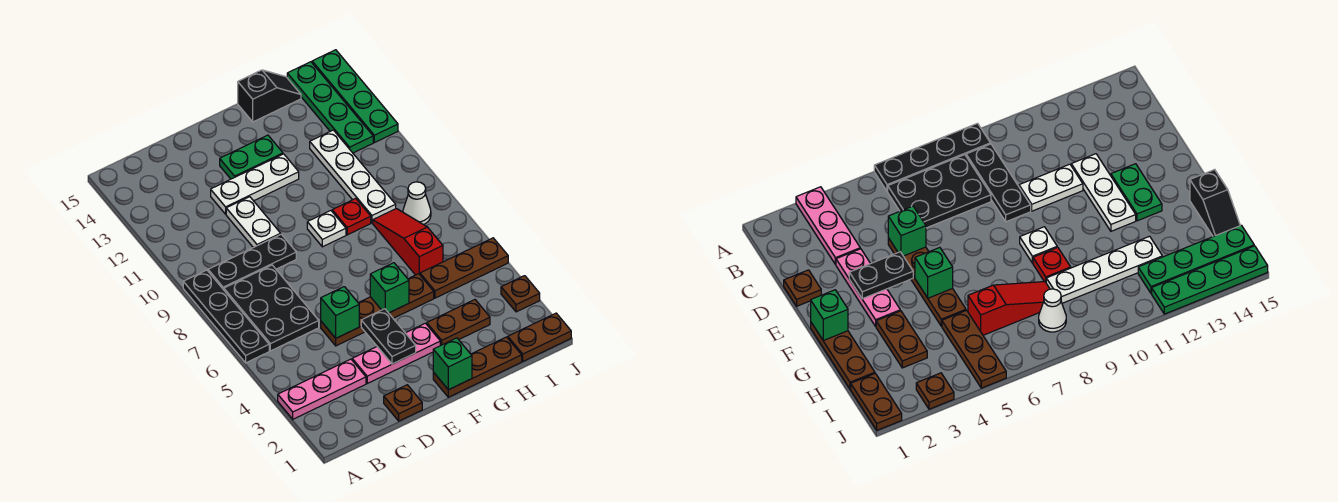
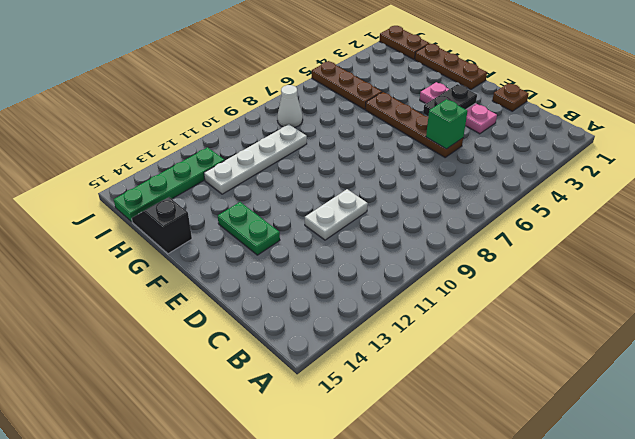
none -> pink 1x3 plate [278,359,366,419]
none -> black 1x4 plate [183,270,269,363]
none -> black 2x3 plate [224,265,319,351]

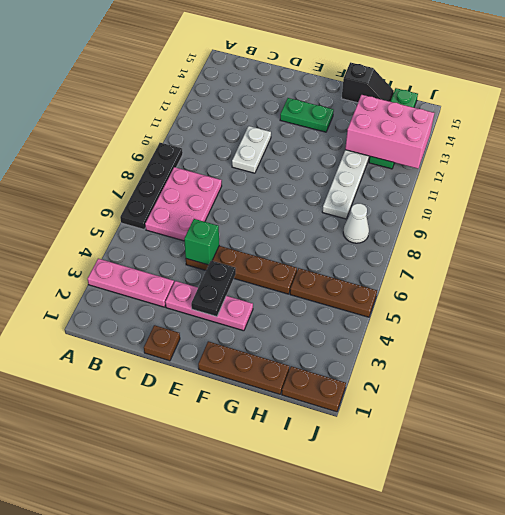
pink 2x3 plate [145,167,222,241] -> black 2x3 plate [224,265,319,351]
pink 2x3 brick [345,95,434,169] -> none
none -> black 1x3 plate [208,234,296,290]
none -> white 1x3 plate [211,154,299,214]
none -> white 1x1 plate [307,211,346,247]

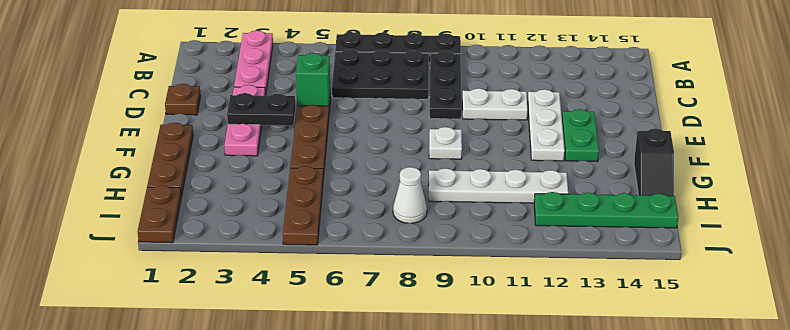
none -> brown 1x2 plate [427,300,490,346]
none -> red 1x1 plate [332,198,371,235]
none -> red 1x3 slope [373,209,443,275]

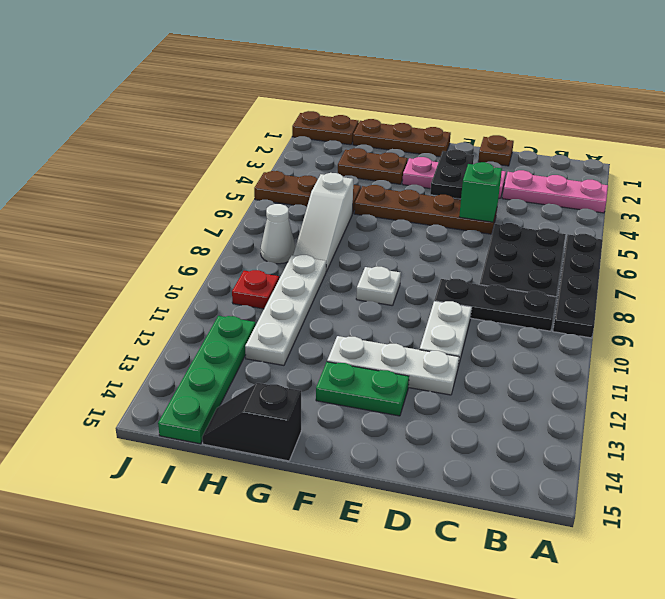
white 1x3 slope [293,173,353,272] -> red 1x3 slope [373,209,443,275]
red 1x1 plate [232,270,279,309] -> red 1x1 plate moved to [332,198,371,235]
none -> brown 1x1 plate [501,276,540,312]
none -> green 1x4 plate [312,50,398,143]
none -> green 1x1 brick [433,338,472,390]

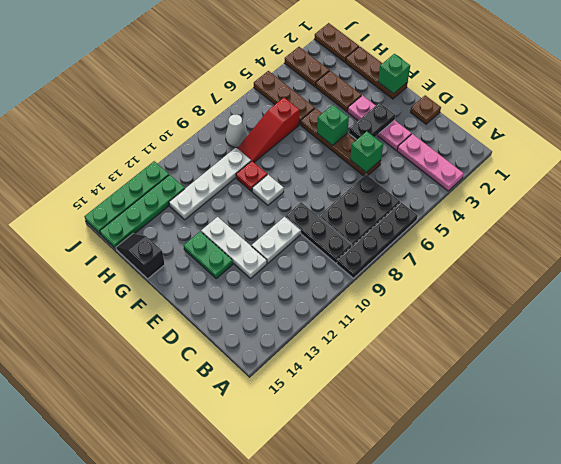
brown 1x2 plate [284,47,329,87] -> brown 1x1 plate [501,276,540,312]

